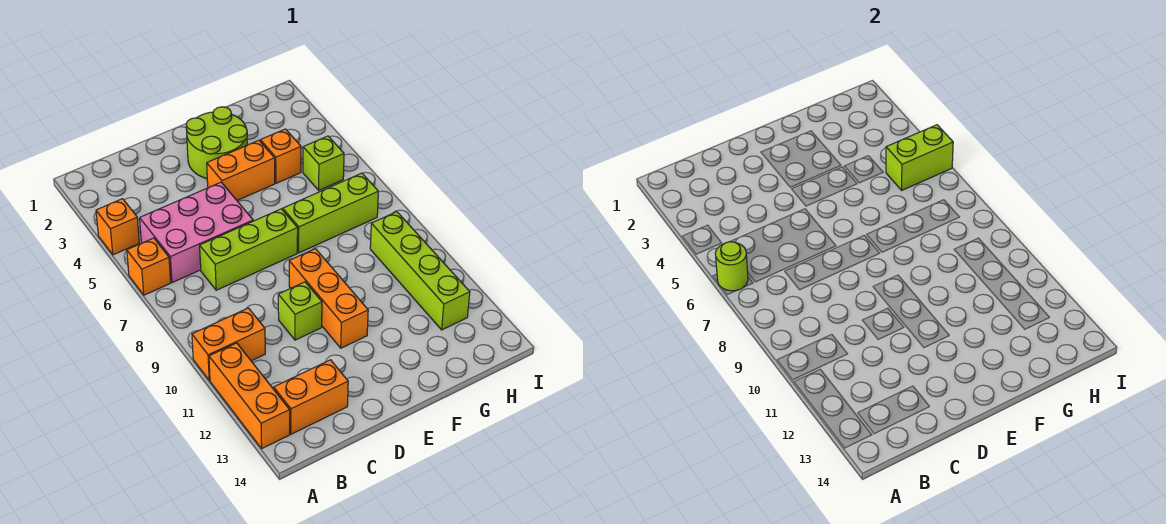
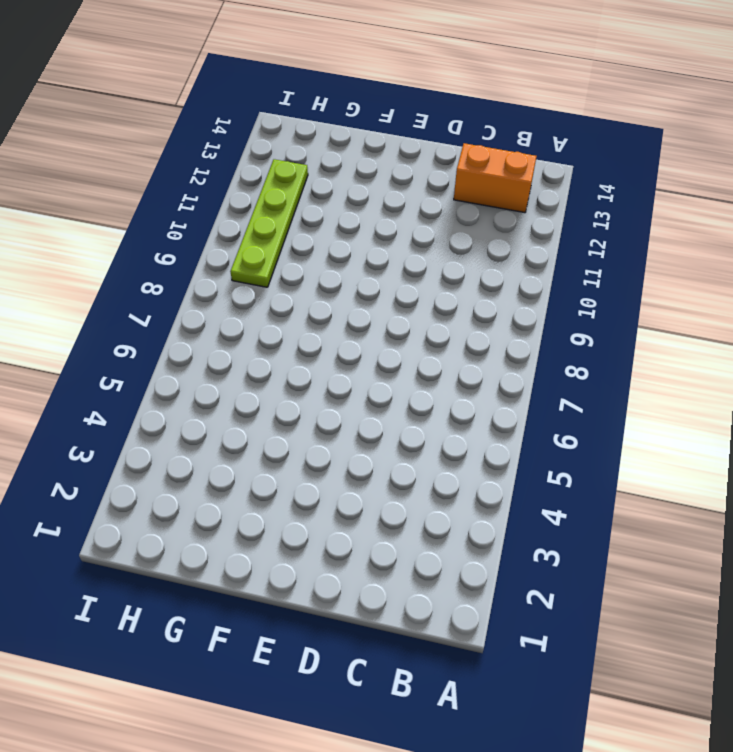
lime 1x4 plate [230,159,308,287] -> lime 1x4 brick [370,212,470,330]
none -> orange 1x1 brick [96,199,139,255]
none -> orange 1x1 brick [127,238,171,295]
none -> orange 1x2 brick [192,308,265,380]

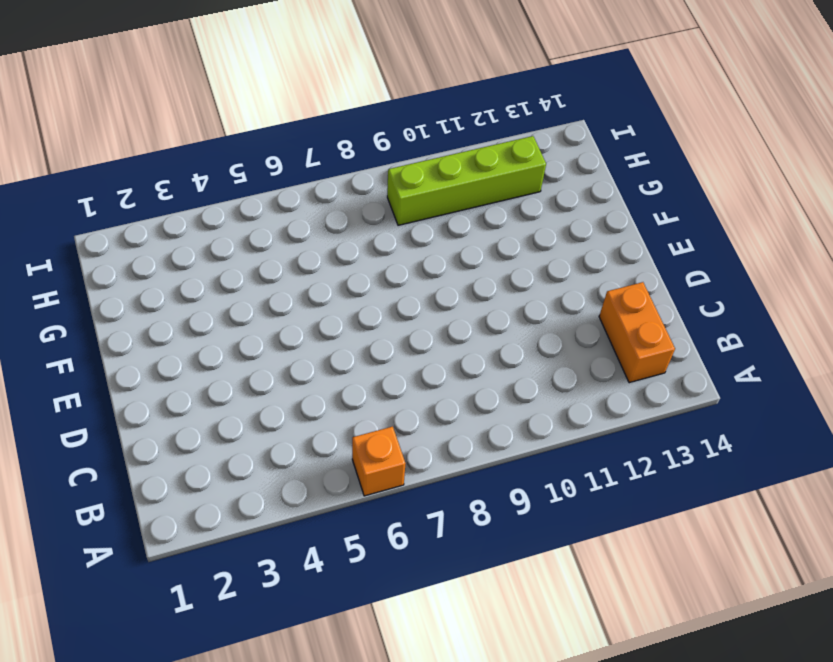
none -> orange 1x1 brick [96,199,139,255]
none -> orange 1x2 brick [192,308,265,380]
none -> orange 1x3 brick [209,343,290,448]

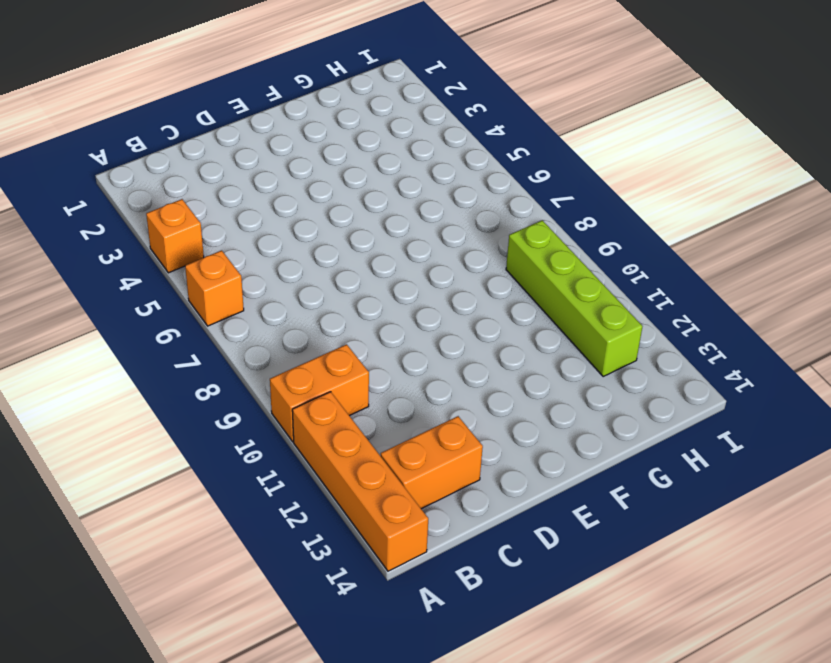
orange 1x4 brick [292,392,428,571] -> orange 1x3 brick [209,343,290,448]
none -> pink 2x3 brick [140,182,253,283]
none -> lime 1x3 brick [200,209,298,290]
none -> lime 1x1 brick [278,282,322,340]

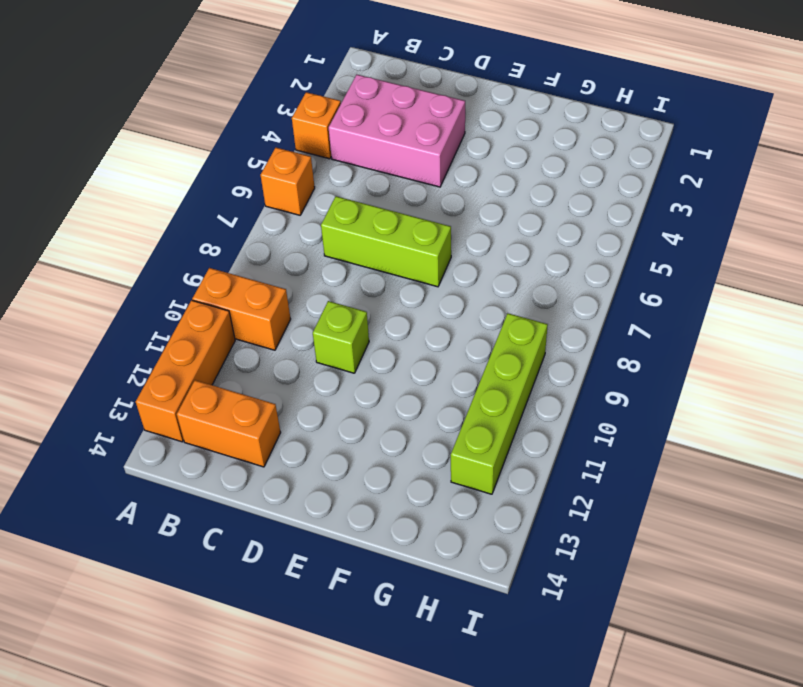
pink 2x3 brick [329,75,465,187] -> pink 2x3 brick moved to [140,182,253,283]
none -> lime 2x2 round brick [186,107,247,179]
none -> orange 1x2 brick [207,140,275,200]
none -> orange 1x3 brick [289,249,368,348]

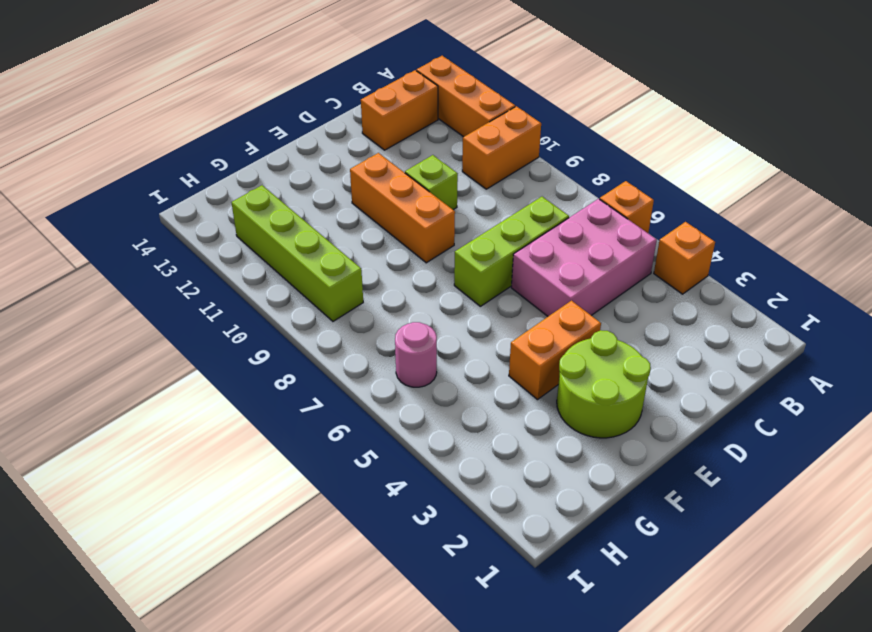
pink 1x1 round brick [395,322,437,387] -> none
none -> lime 1x3 brick [283,173,378,253]
none -> orange 1x1 brick [260,129,301,183]
none -> lime 1x1 brick [303,136,344,190]

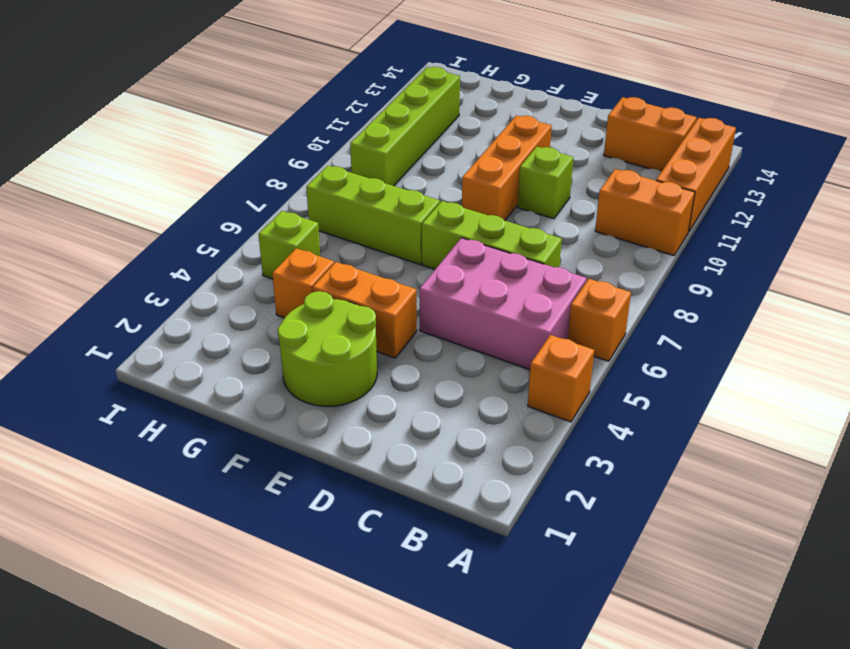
none -> lime 1x1 round brick [715,242,748,291]
none -> lime 1x2 brick [886,125,953,190]

